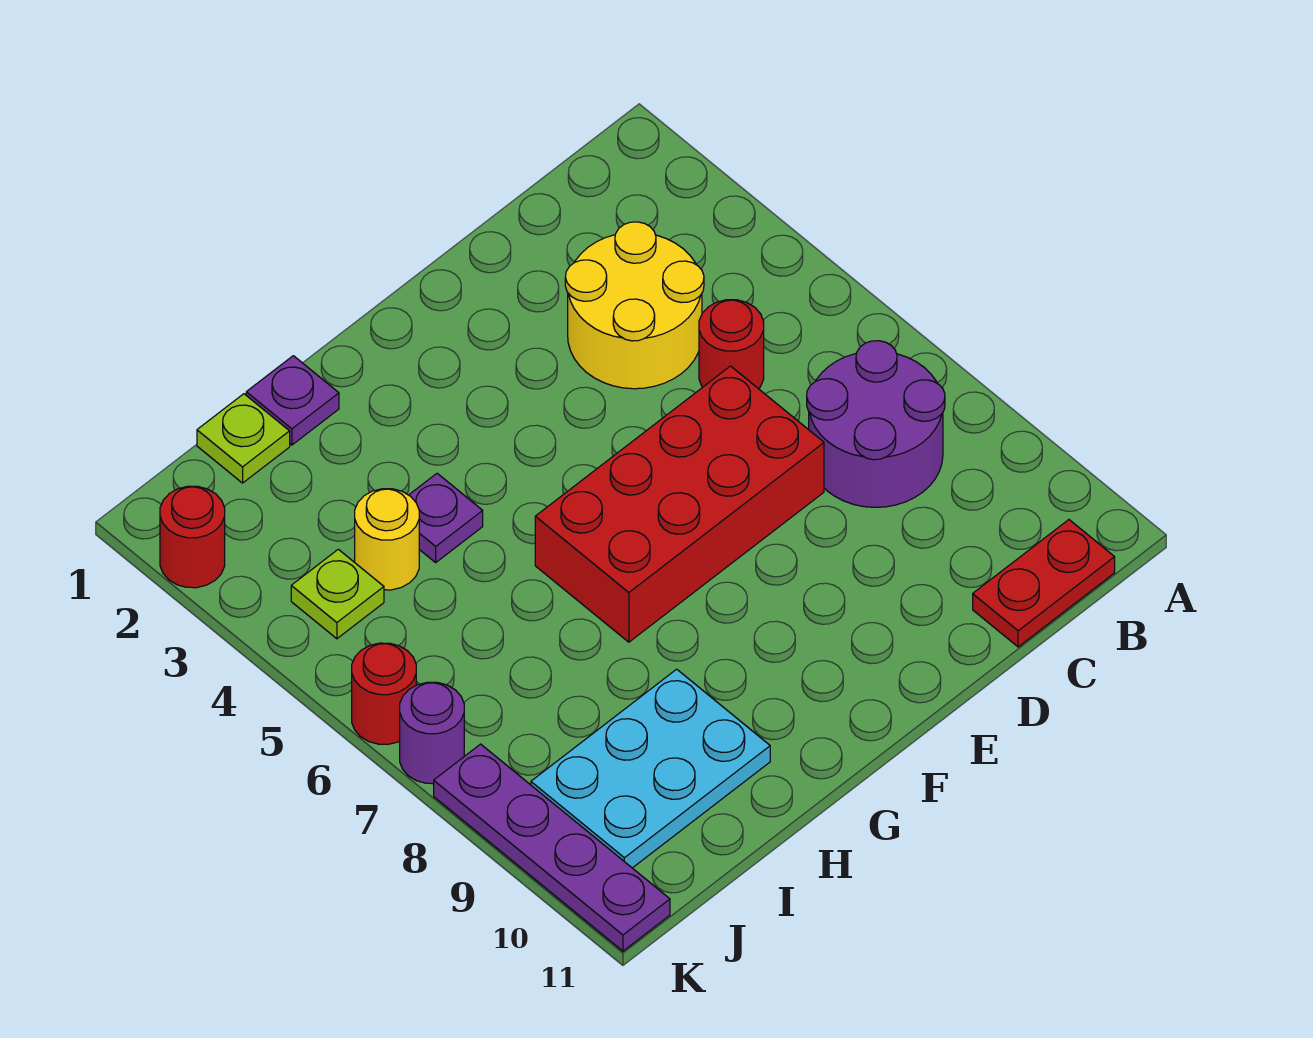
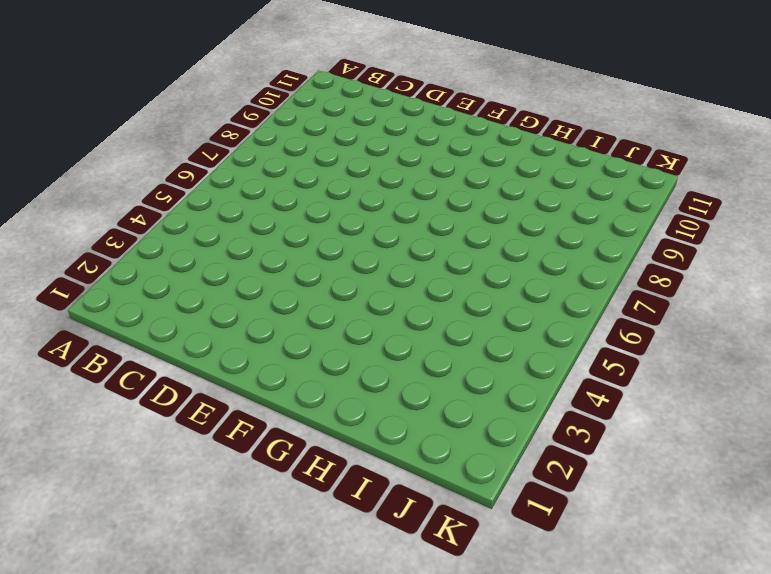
none -> purple 2x2 round brick [807,341,945,507]
none -> red 1x2 plate [973,520,1115,647]
none -> yellow 2x2 round brick [565,222,704,389]

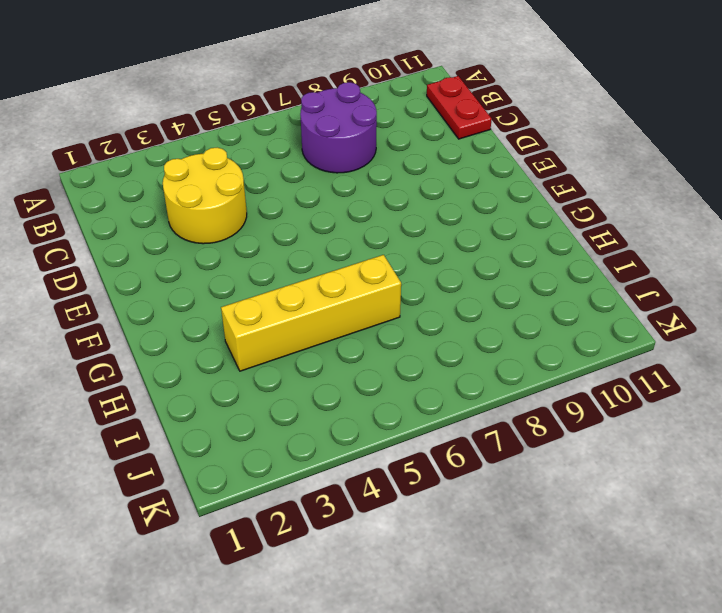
yellow 1x4 brick [221,255,401,371] -> purple 1x1 plate [409,473,483,562]
none -> red 1x1 round brick [699,300,764,389]
none -> red 2x4 brick [535,366,824,642]
none -> purple 1x1 plate [246,356,339,445]

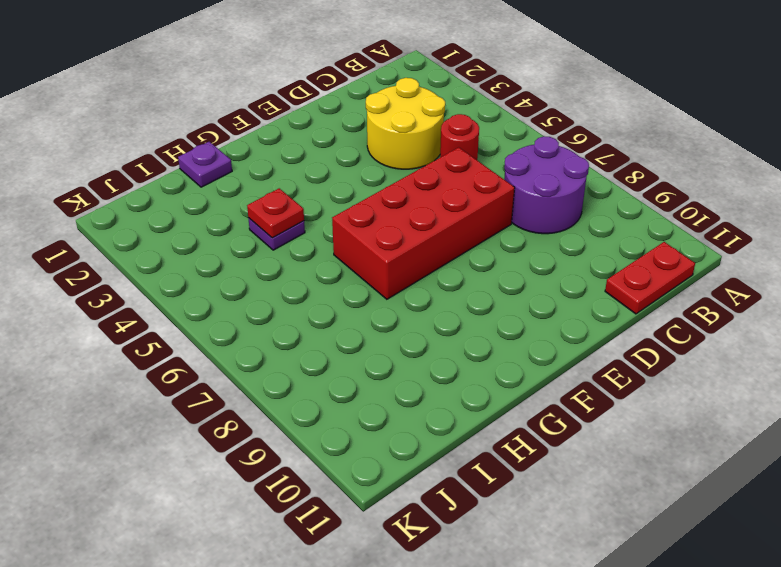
red 1x1 plate [247,188,304,238] -> none
none -> cyan 2x3 plate [531,669,770,868]
none -> lime 1x1 plate [197,394,290,483]
none -> yellow 1x1 round brick [355,489,419,590]

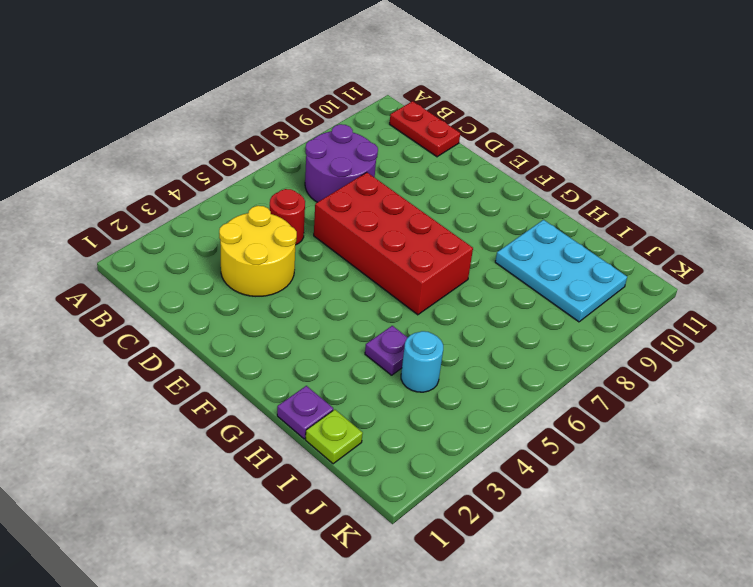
cyan 1x1 round brick [401,331,443,392] -> yellow 1x1 round brick [355,489,419,590]
none -> lime 1x1 plate [291,549,384,639]
none -> red 1x1 round brick [160,486,225,588]
none -> red 1x1 round brick [352,643,416,744]

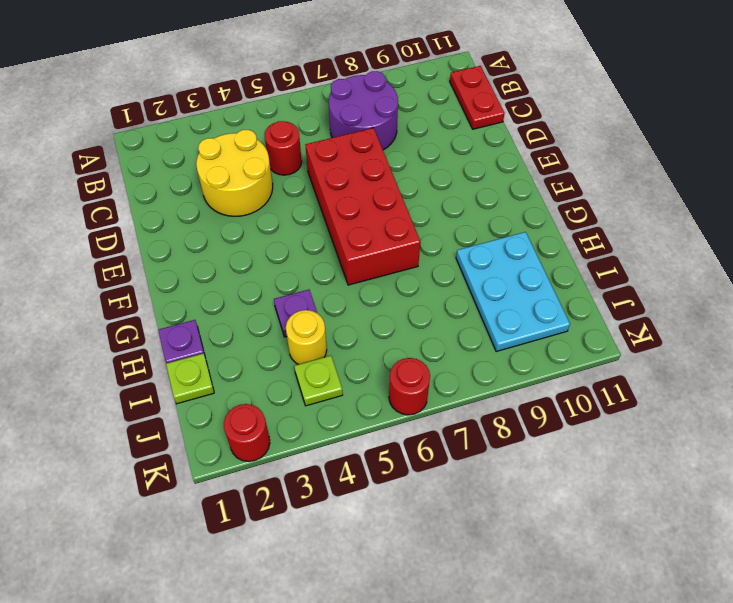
none -> purple 1x1 round brick [400,682,464,784]
none -> purple 1x4 plate [434,744,670,951]

